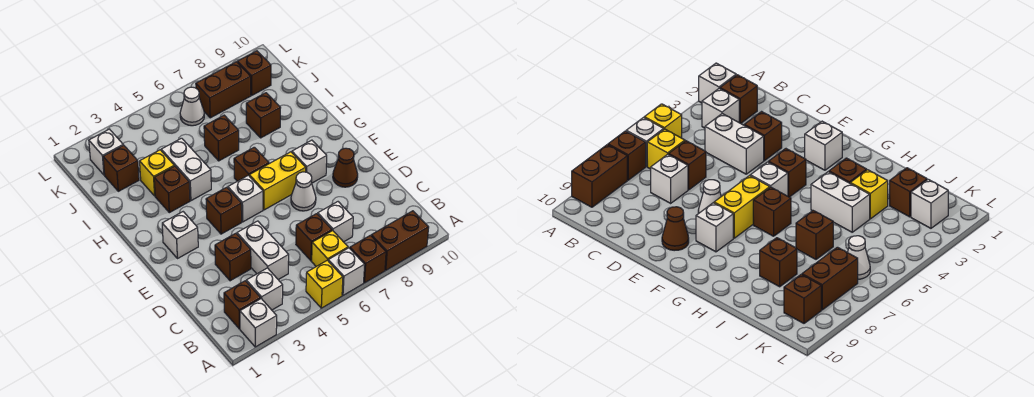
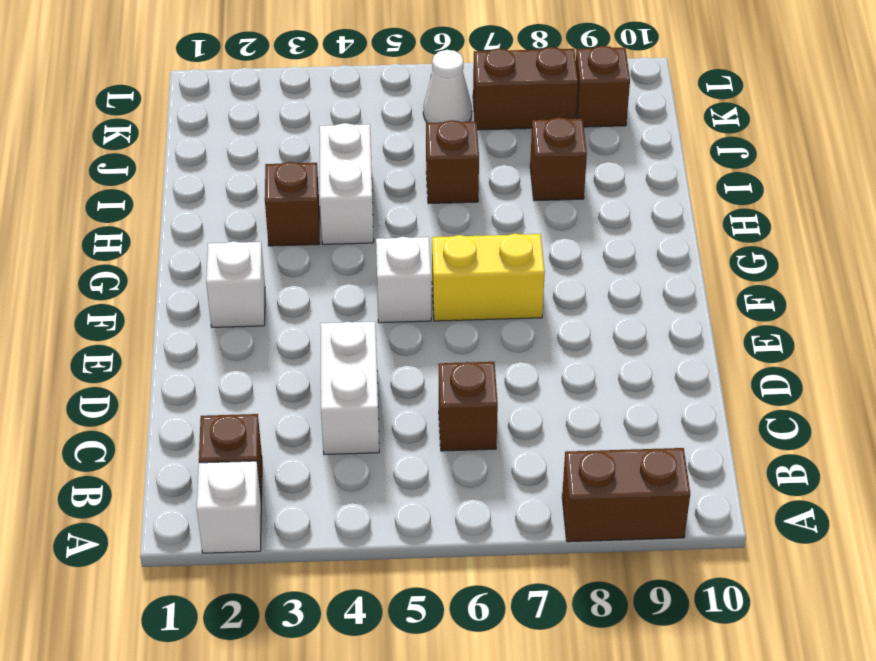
none -> yellow 1x1 brick [306,260,343,308]
none -> white 1x1 brick [328,248,365,295]
none -> brown 1x1 brick [350,235,386,283]
none -> white 1x1 brick [246,268,283,310]

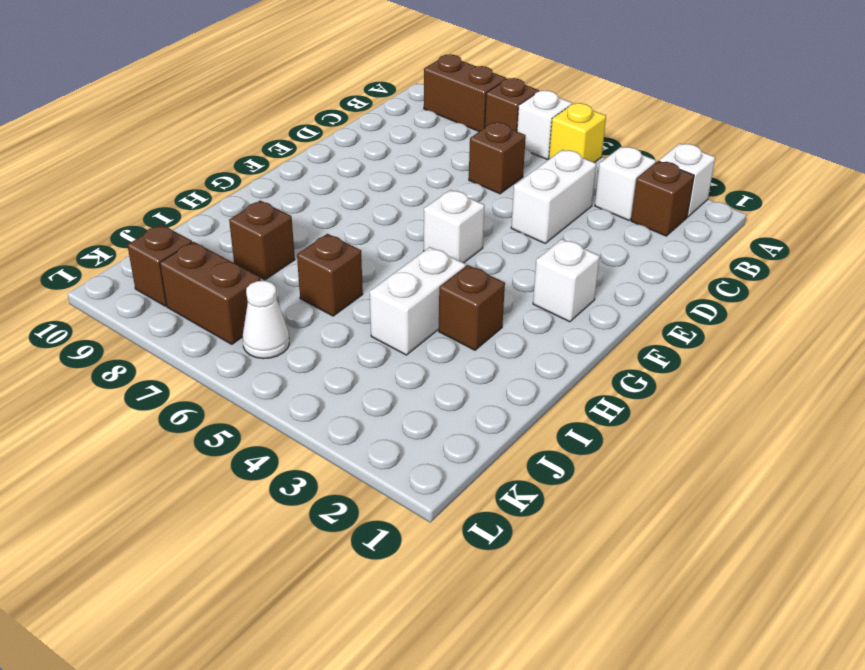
none -> yellow 1x1 brick [312,231,348,266]
none -> white 1x1 brick [318,202,353,242]
none -> brown 1x1 brick [215,233,251,281]
none -> white 1x1 cone [291,172,316,211]

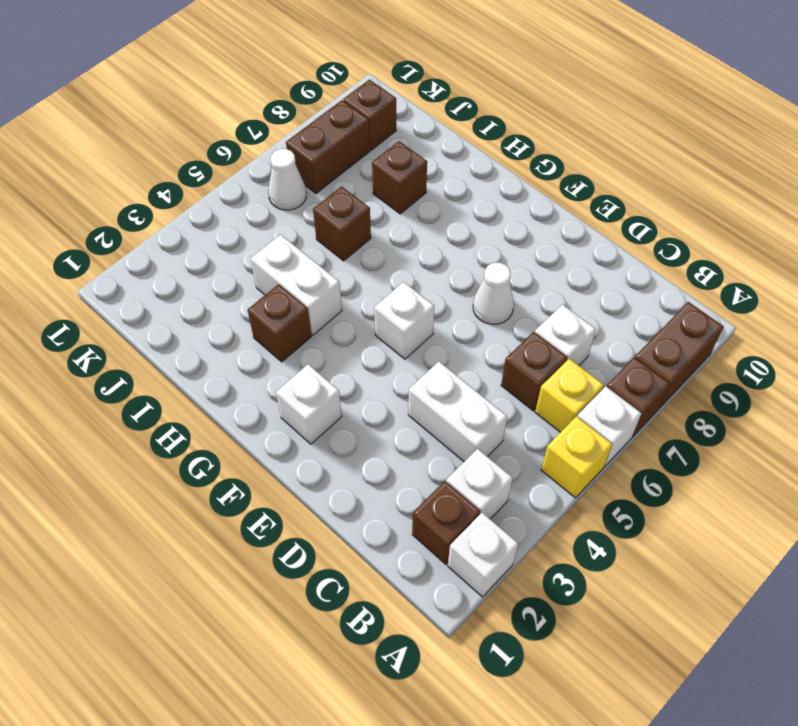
none -> brown 1x1 brick [215,233,251,281]
none -> brown 1x1 cone [333,148,358,187]
none -> brown 1x1 brick [206,187,242,234]
none -> yellow 1x2 brick [249,152,306,210]

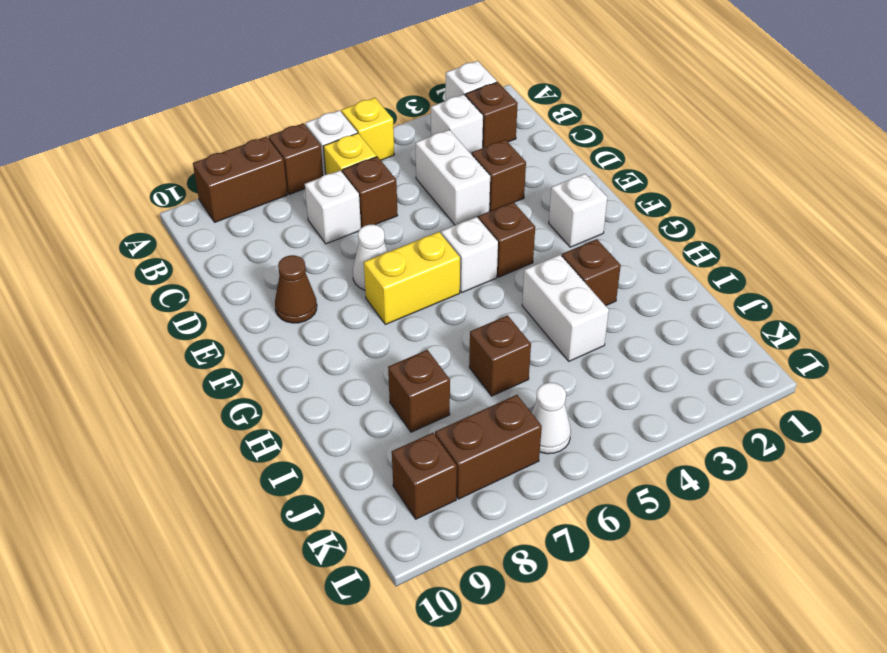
none -> white 1x1 brick [292,140,327,183]
none -> brown 1x1 brick [234,147,269,181]
none -> yellow 1x1 brick [140,150,174,196]
none -> brown 1x1 brick [103,145,139,191]

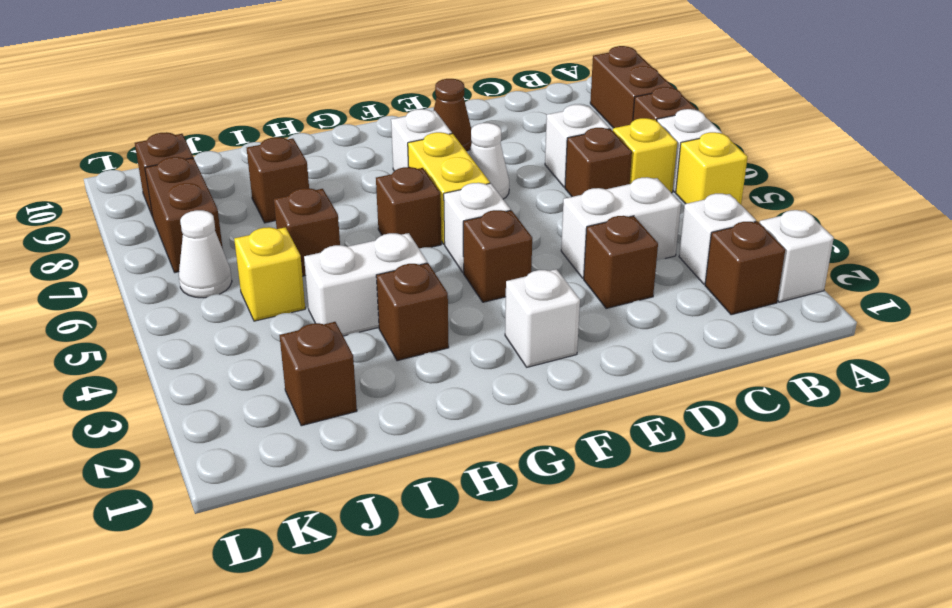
yellow 1x1 brick [234,227,305,321] -> yellow 1x1 brick moved to [140,150,174,196]
none -> white 1x1 brick [89,129,123,175]

